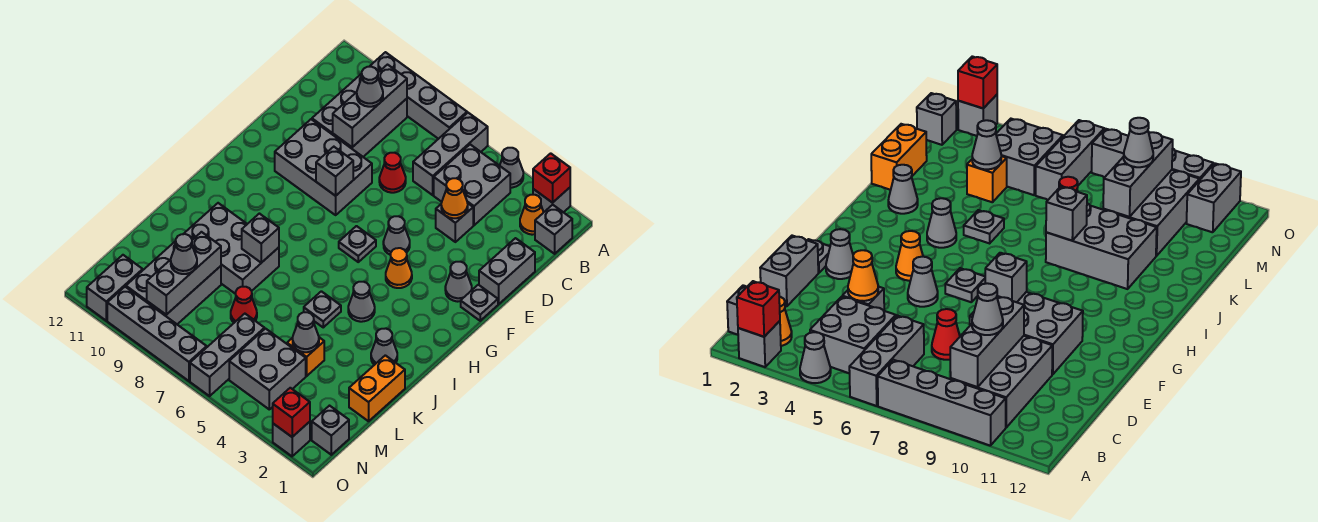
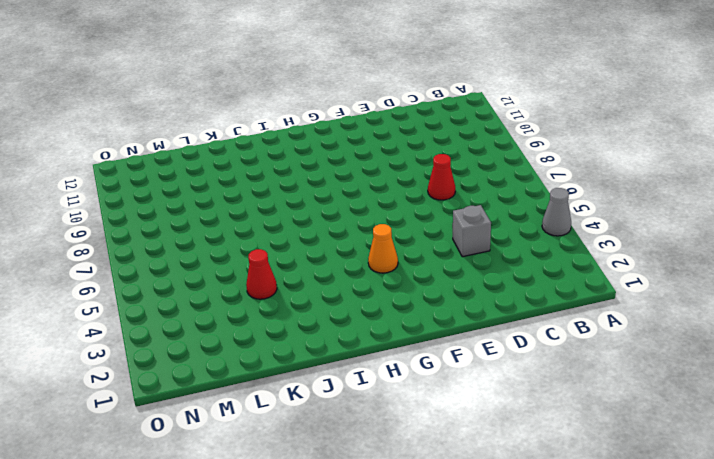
red 1x1 cone [246,249,277,299] -> red 1x1 cone moved to [231,287,257,323]
none -> grey 1x1 brick [533,188,570,212]
none -> grey 1x3 brick [413,113,488,195]
none -> grey 1x4 brick [369,52,467,139]
none -> grey 1x1 brick [535,205,572,254]

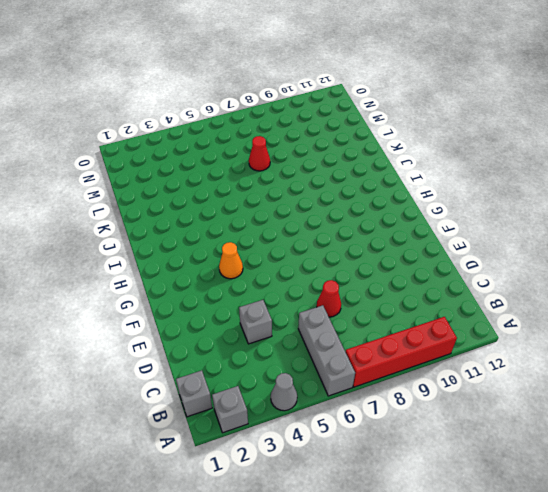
red 1x4 brick [345,317,457,387] -> grey 1x4 brick [369,52,467,139]
none -> orange 1x1 cone [520,195,544,235]
none -> grey 2x2 brick [434,144,510,225]
none -> grey 2x3 brick [312,74,407,157]
none -> grey 1x2 brick [479,238,535,304]

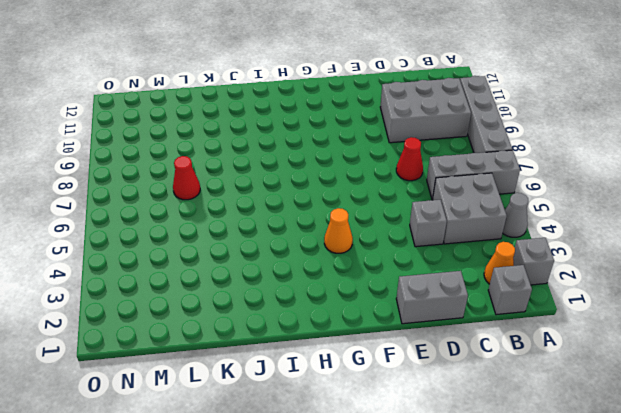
none -> grey 2x3 brick [275,119,372,215]
none -> grey 1x1 plate [461,285,498,321]
none -> grey 1x1 cone [445,262,472,302]
none -> grey 1x1 cone [383,216,410,255]

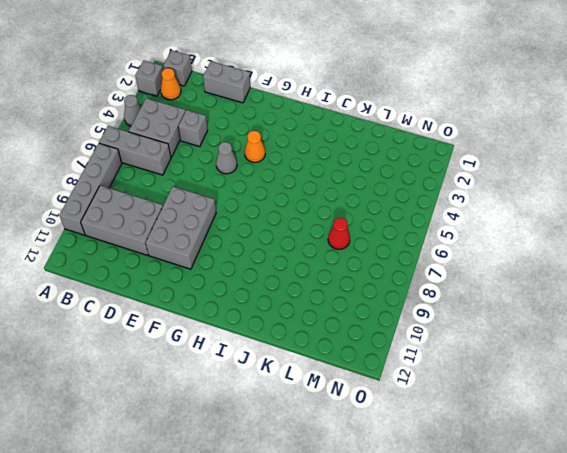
none -> red 1x1 cone [379,153,406,193]
none -> grey 1x1 plate [461,285,498,321]
none -> grey 1x1 cone [445,262,472,302]
none -> grey 1x1 plate [339,226,376,262]

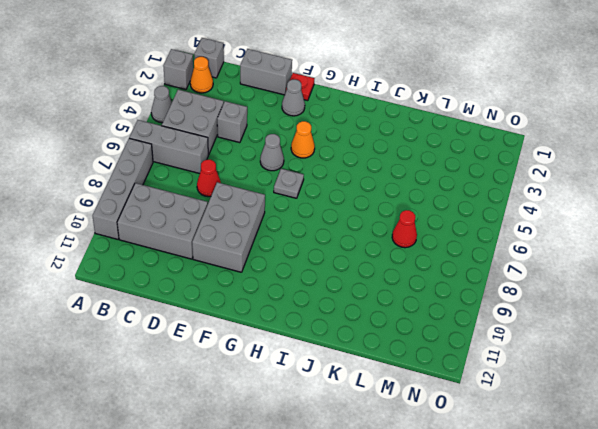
red 1x1 plate [286,73,315,101] -> grey 1x1 plate [461,285,498,321]
none -> grey 1x1 cone [348,282,375,322]
none -> grey 1x1 cone [371,328,397,365]
none -> grey 1x1 plate [304,291,341,327]
none -> grey 2x3 brick [184,203,279,294]

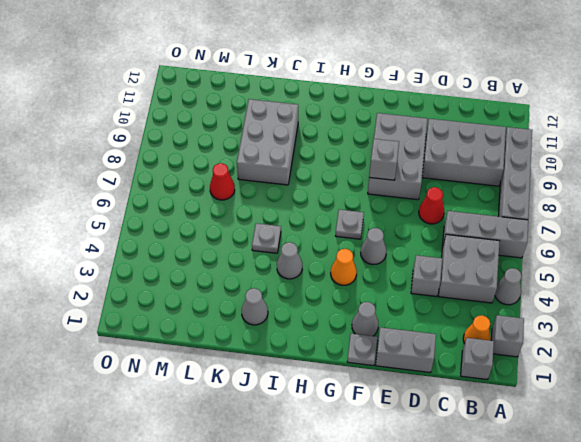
none -> orange 1x2 brick [349,355,405,421]
none -> orange 1x1 brick [287,337,324,376]
none -> grey 2x3 brick [126,241,221,324]
none -> grey 2x2 brick [229,329,306,409]

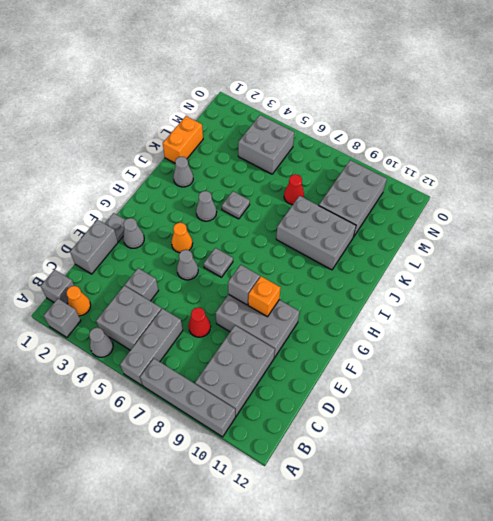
orange 1x1 brick [248,276,281,317] -> orange 1x1 brick moved to [287,337,324,376]
none -> grey 1x3 brick [190,314,264,396]
none -> grey 1x1 brick [312,406,349,455]
none -> grey 1x2 brick [87,255,143,321]
none -> grey 1x1 brick [273,422,310,456]

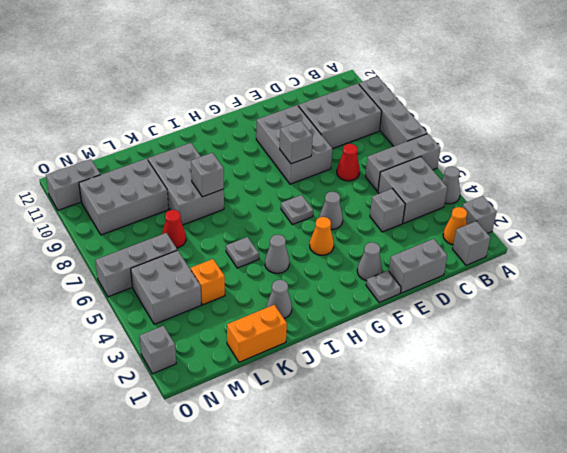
none -> grey 1x1 brick [312,406,349,455]
none -> grey 1x4 brick [107,287,207,381]
none -> red 1x1 brick [533,153,570,203]
none -> grey 1x3 brick [333,65,407,147]

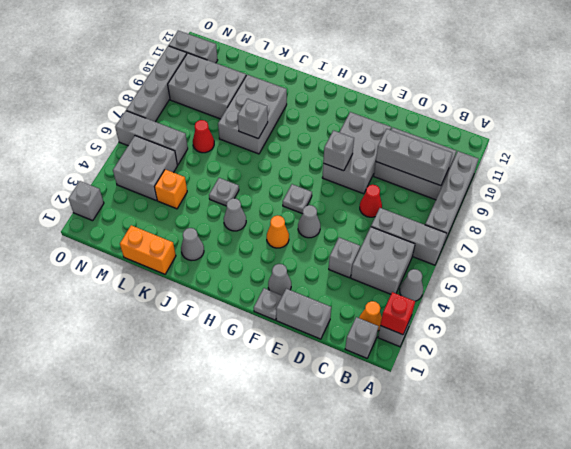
none -> grey 1x1 brick [312,406,349,455]
none -> orange 1x1 cone [441,178,468,218]
none -> grey 1x1 cone [293,312,319,352]
none -> grey 1x3 brick [147,232,221,315]

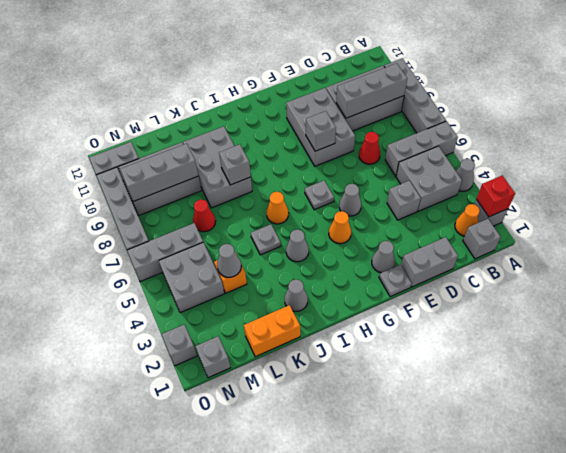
orange 1x1 cone [266,192,288,224] -> orange 1x1 cone moved to [441,178,468,218]
none -> red 1x1 brick [273,388,310,437]
none -> grey 1x1 cone [357,67,383,107]
none -> grey 1x1 cone [171,234,197,274]

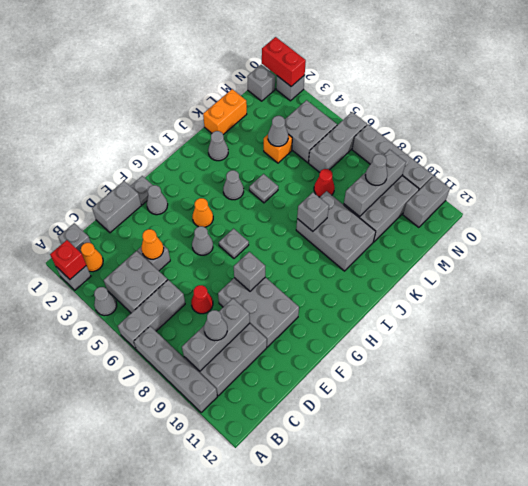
red 1x2 brick [262,37,306,86] -> red 1x1 brick [273,388,310,437]

